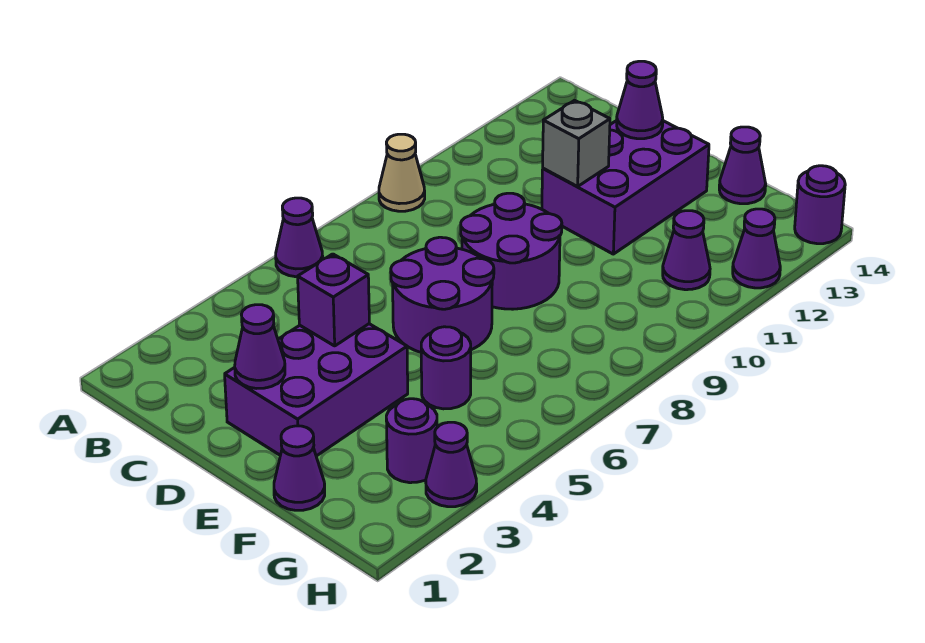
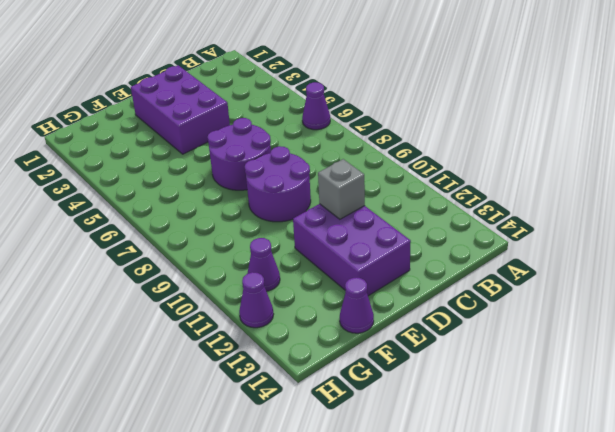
none -> tan 1x1 cone [379,134,425,211]
none -> purple 1x1 cone [274,426,325,510]
none -> purple 1x1 round brick [421,327,471,409]

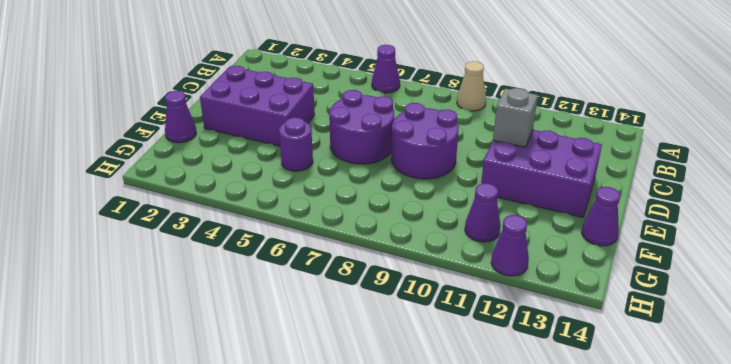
none -> purple 1x1 round brick [386,399,437,483]
none -> purple 1x1 cone [426,422,477,507]
none -> purple 1x1 round brick [795,166,845,244]

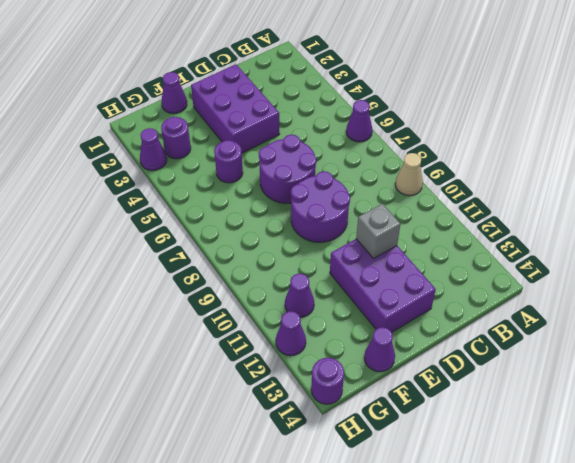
none -> purple 1x1 cone [235,305,285,389]
none -> purple 1x1 brick [298,254,369,346]
none -> purple 1x1 cone [617,61,663,139]

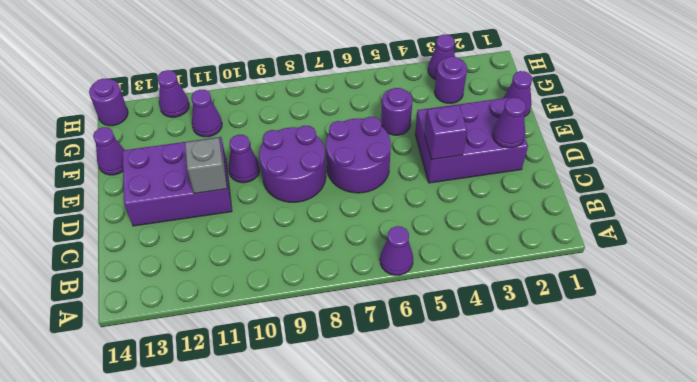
purple 1x1 cone [228,135,260,183] -> purple 1x1 cone moved to [617,61,663,139]
none -> tan 1x1 cone [379,134,425,211]

